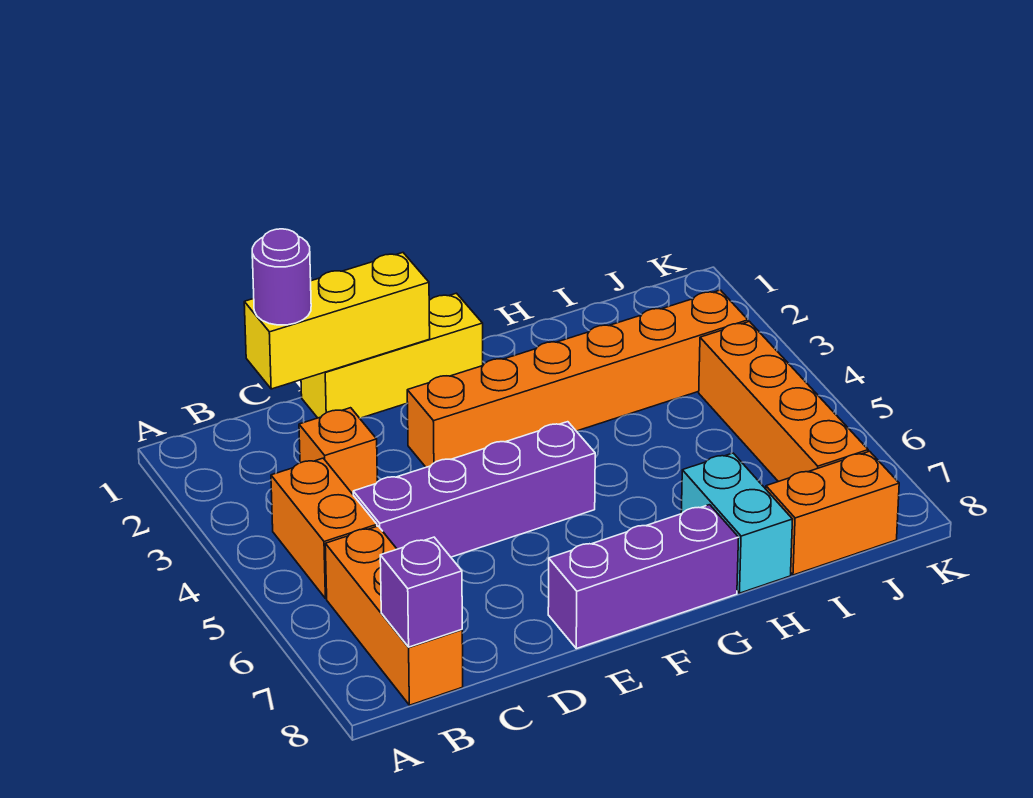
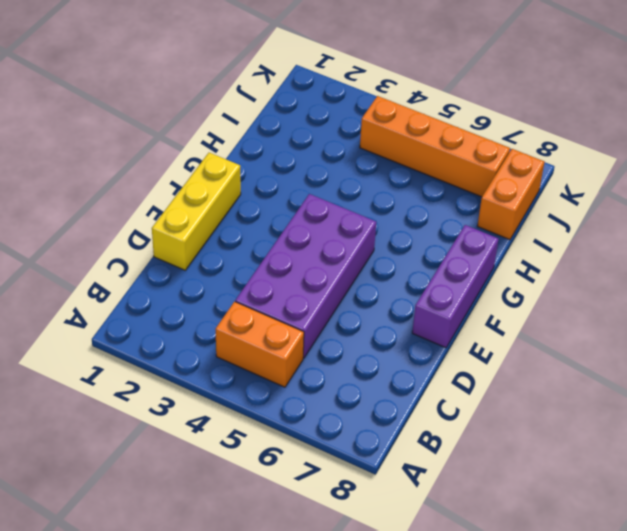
purple 2x4 brick [235,194,376,358] -> purple 1x4 brick [353,422,595,557]
none -> orange 1x3 brick [325,526,463,705]
none -> orange 1x1 brick [299,408,377,494]
none -> orange 1x6 brick [407,290,748,467]

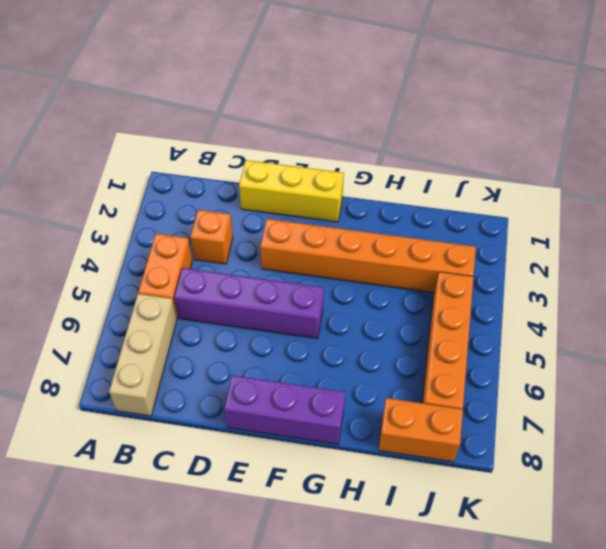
tan 1x3 brick [109,294,177,416] -> orange 1x3 brick [325,526,463,705]
none -> cyan 1x2 brick [681,453,793,593]
none -> purple 1x1 brick [380,537,462,647]
none -> yellow 1x3 brick [244,253,430,389]

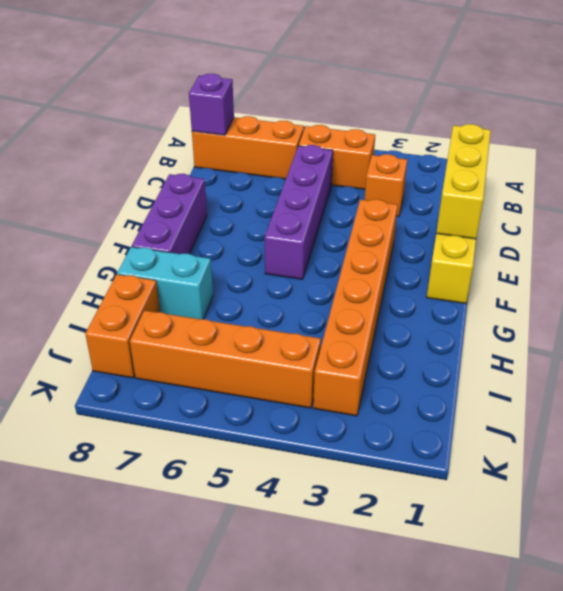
none -> purple 1x1 round brick [252,229,311,325]

